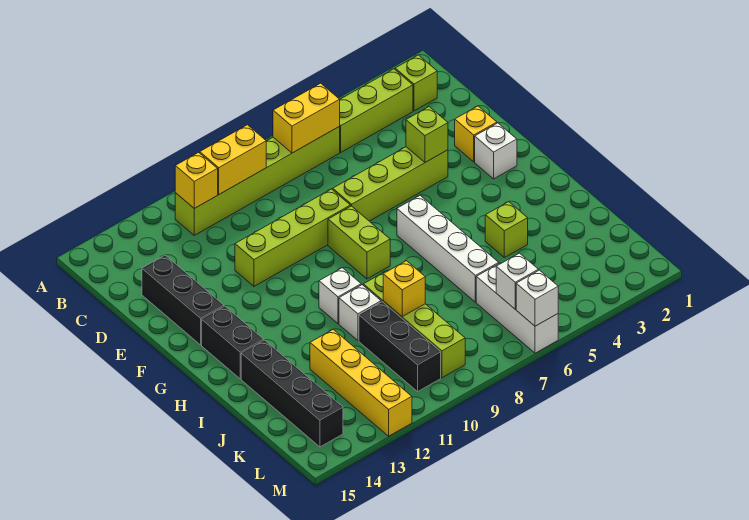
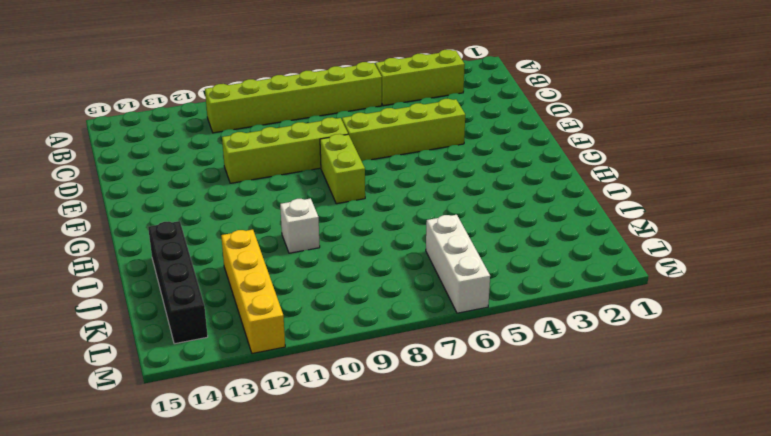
none -> lime 1x1 brick [395,55,437,111]
none -> black 1x3 brick [142,255,224,345]
none -> yellow 1x1 brick [455,106,497,162]

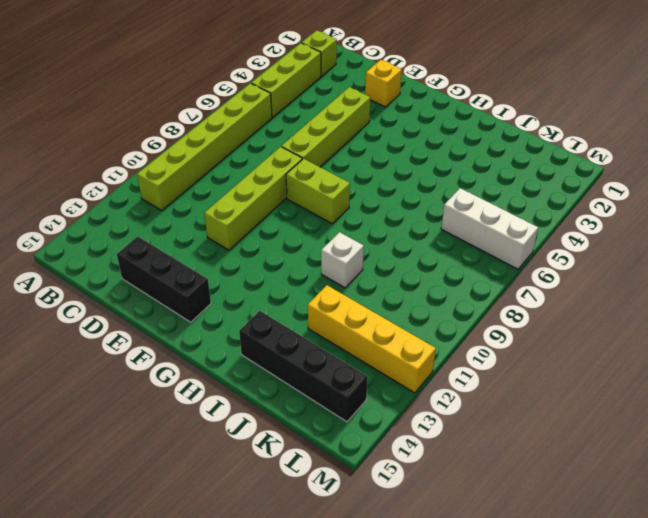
none -> white 1x1 brick [475,123,517,179]
none -> white 1x4 brick [397,195,499,302]
none -> black 1x2 brick [202,306,264,379]

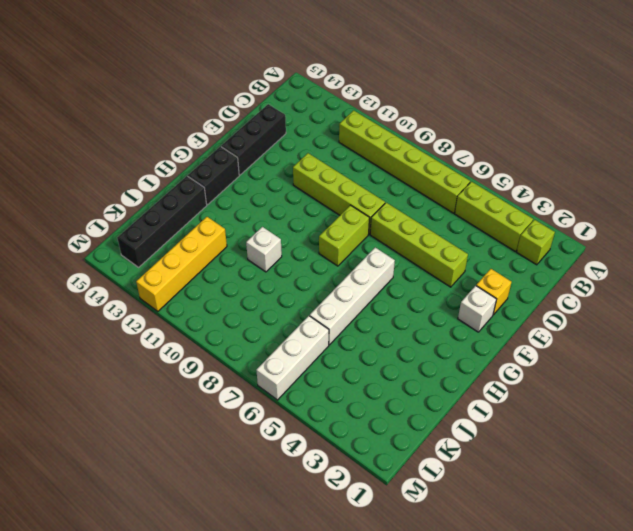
none -> white 1x1 brick [319,268,361,324]
none -> lime 1x1 brick [485,202,528,258]
none -> lime 1x4 brick [363,271,465,378]

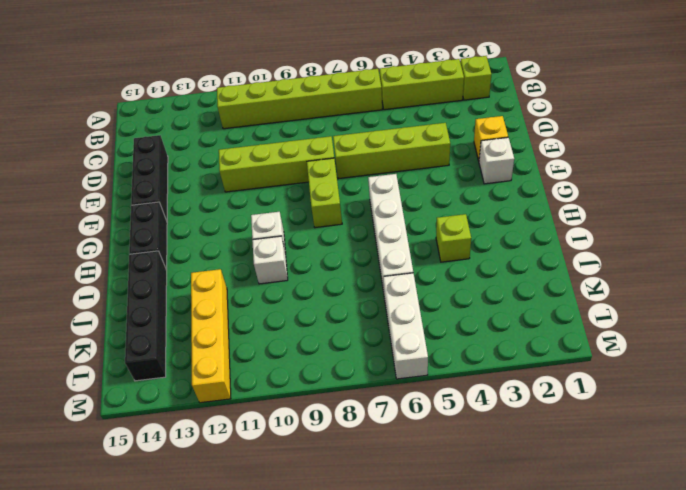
none -> lime 1x4 brick [363,271,465,378]
none -> black 1x3 brick [359,302,441,391]
none -> yellow 1x2 brick [273,83,340,153]

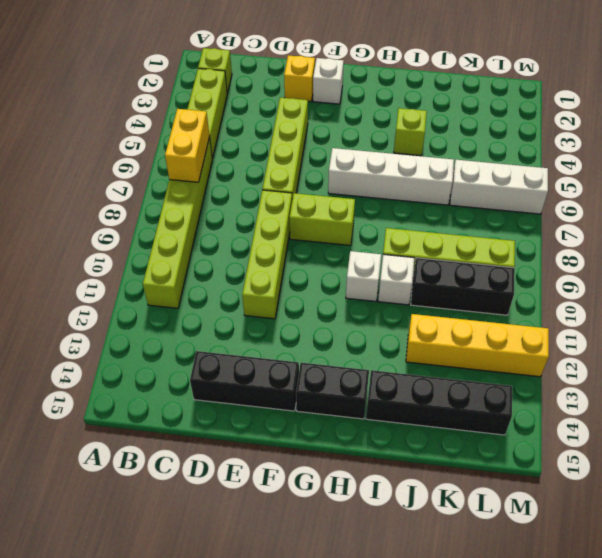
none -> yellow 1x2 brick [200,125,266,194]
none -> yellow 1x1 brick [175,153,218,208]
none -> lime 1x1 brick [406,107,448,162]

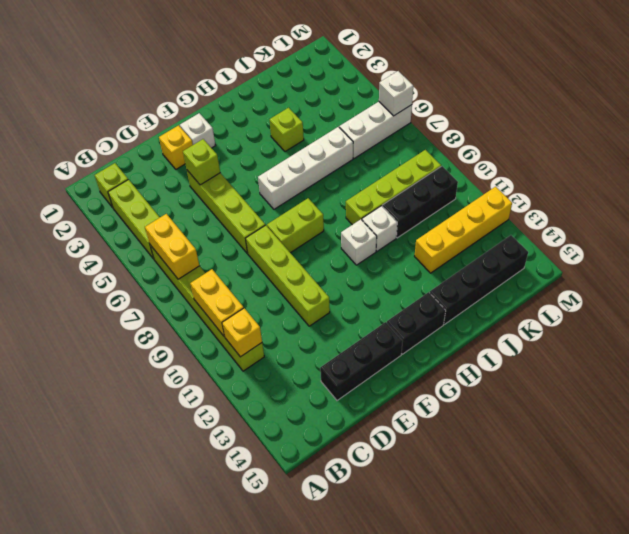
none -> yellow 1x1 brick [383,261,425,316]
none -> white 1x1 brick [496,253,538,309]

